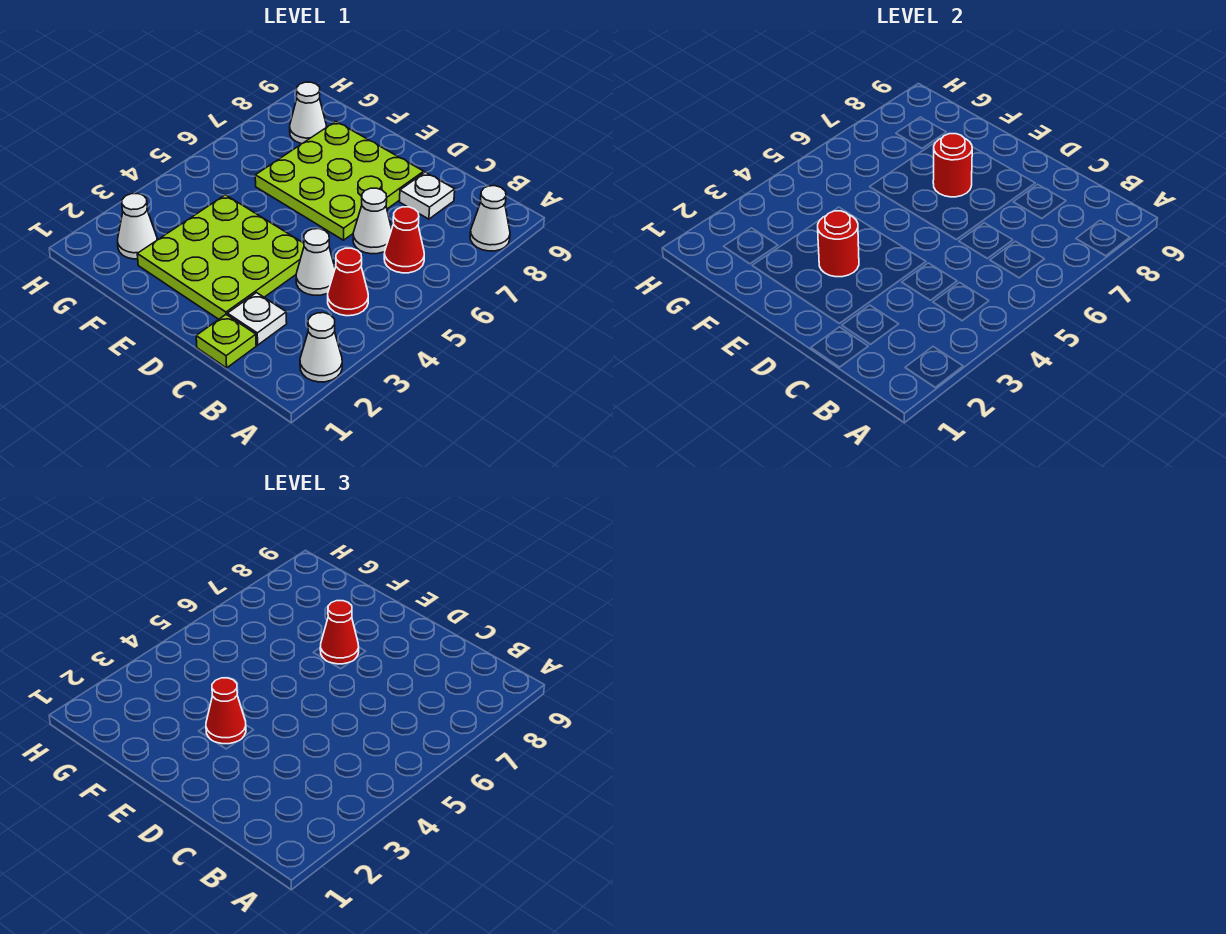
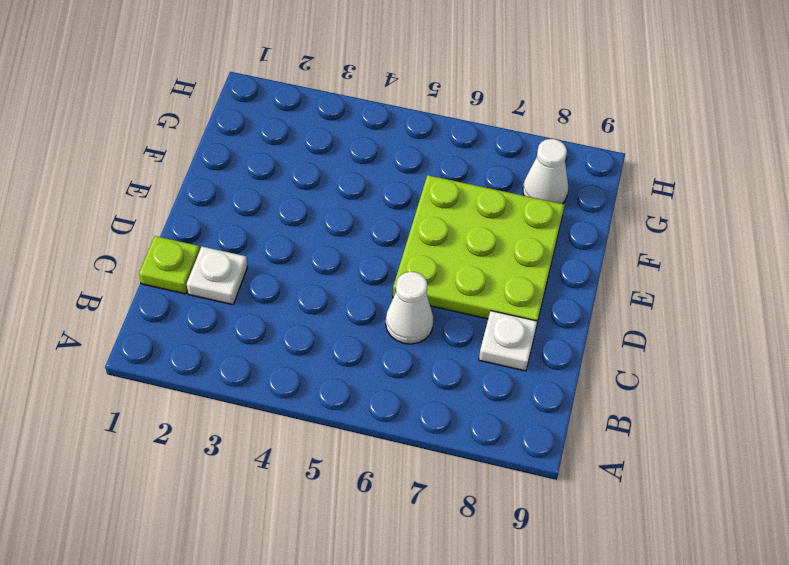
none -> white 1x1 cone [300,313,342,382]
none -> white 1x1 cone [470,186,510,251]
none -> red 1x1 cone [328,248,368,316]

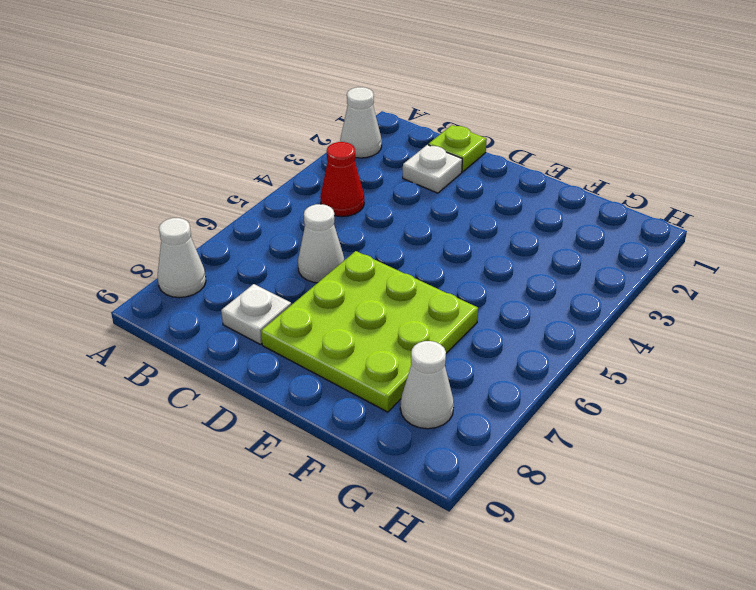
none -> red 1x1 cone [384,207,424,273]
none -> white 1x1 cone [296,229,335,295]
none -> lime 3x3 plate [137,195,304,319]

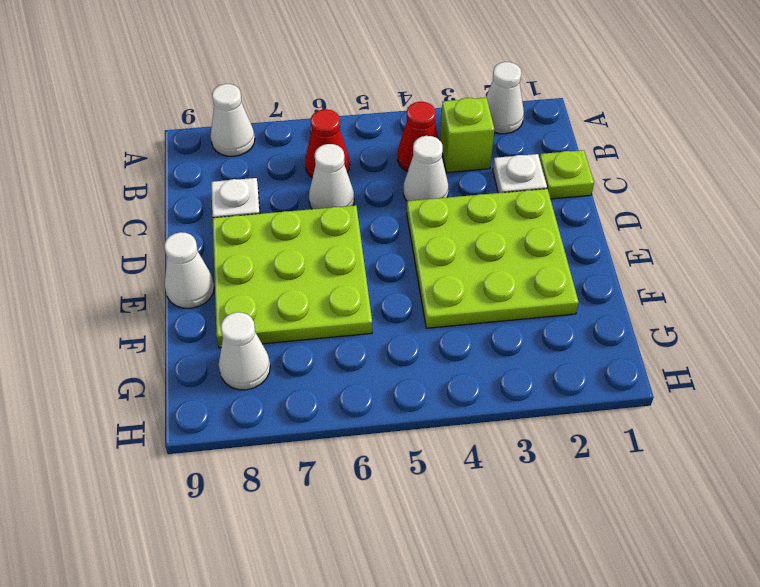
lime 1x1 brick [440,98,495,172] -> none
white 1x1 cone [164,232,214,308] -> white 1x1 cone moved to [118,194,157,259]
none -> red 1x1 round brick [818,211,859,277]
none -> red 1x1 round brick [933,134,972,197]
none -> red 1x1 cone [206,678,246,744]

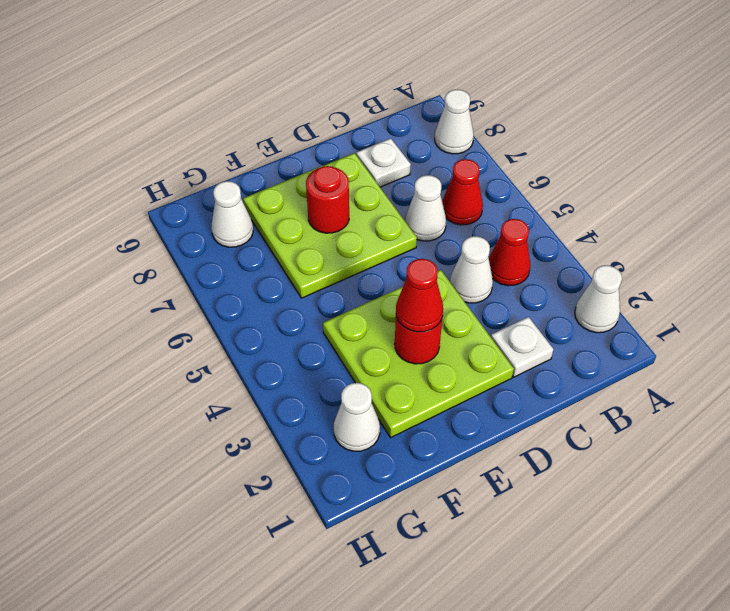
none -> lime 1x1 plate [196,315,256,368]
none -> red 1x1 cone [320,601,359,664]

